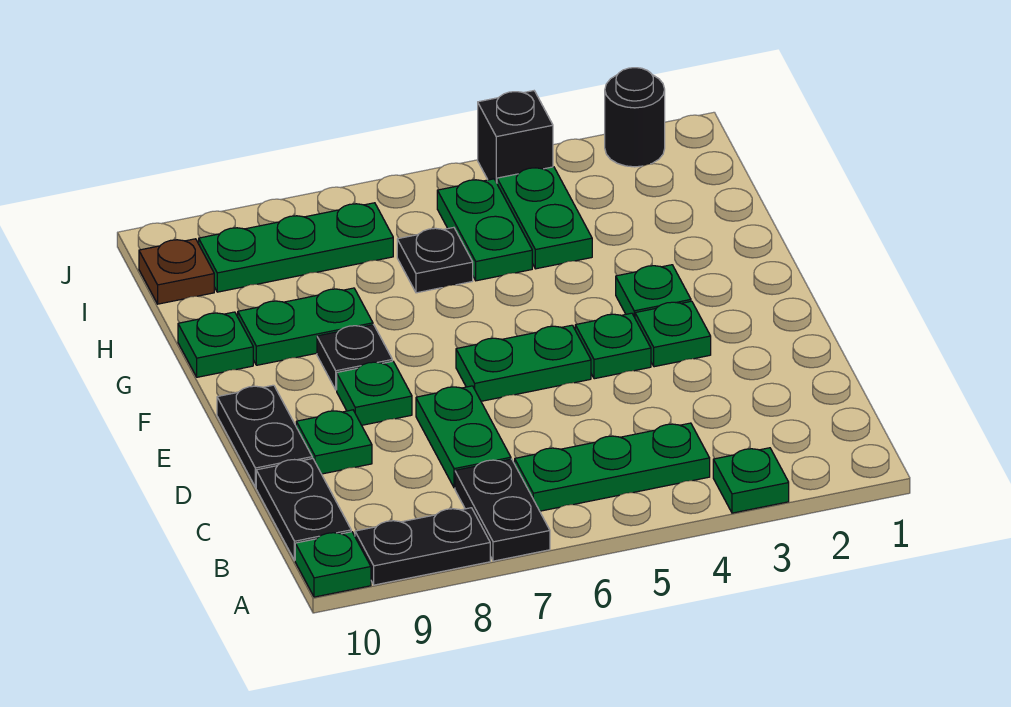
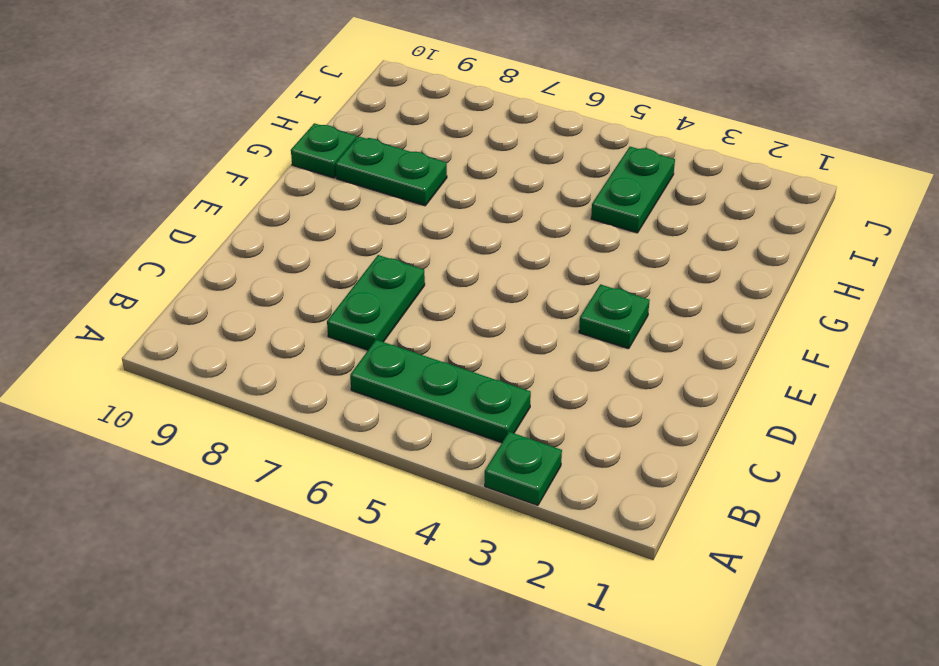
none -> black 1x2 plate [455,459,550,561]
none -> black 1x2 plate [355,508,490,585]
none -> green 1x1 plate [295,532,371,597]

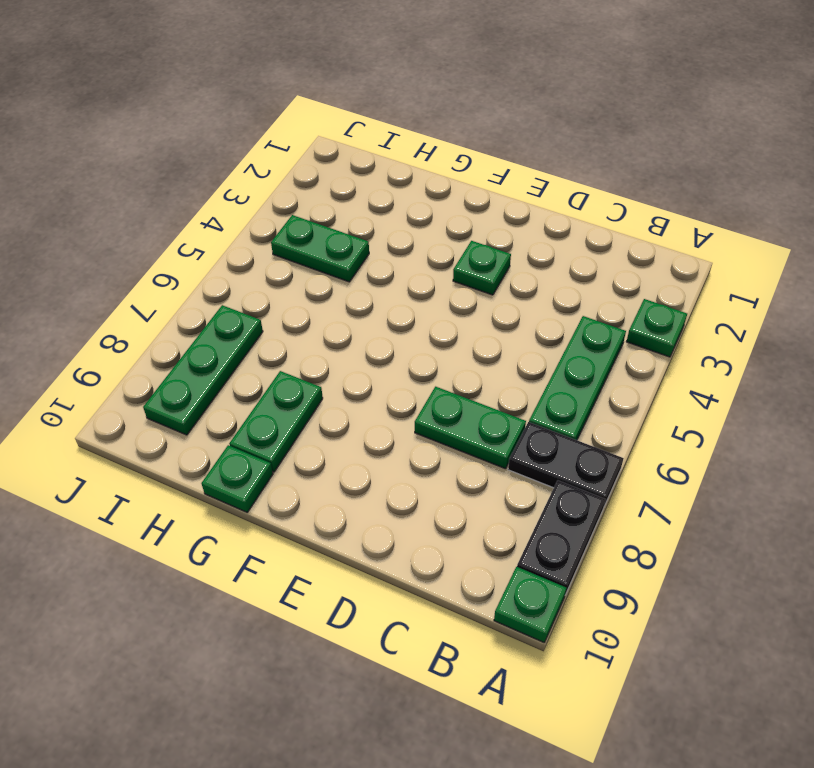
none -> black 1x2 plate [256,458,351,560]
none -> green 1x1 plate [296,410,372,474]
none -> black 1x2 plate [217,385,312,487]

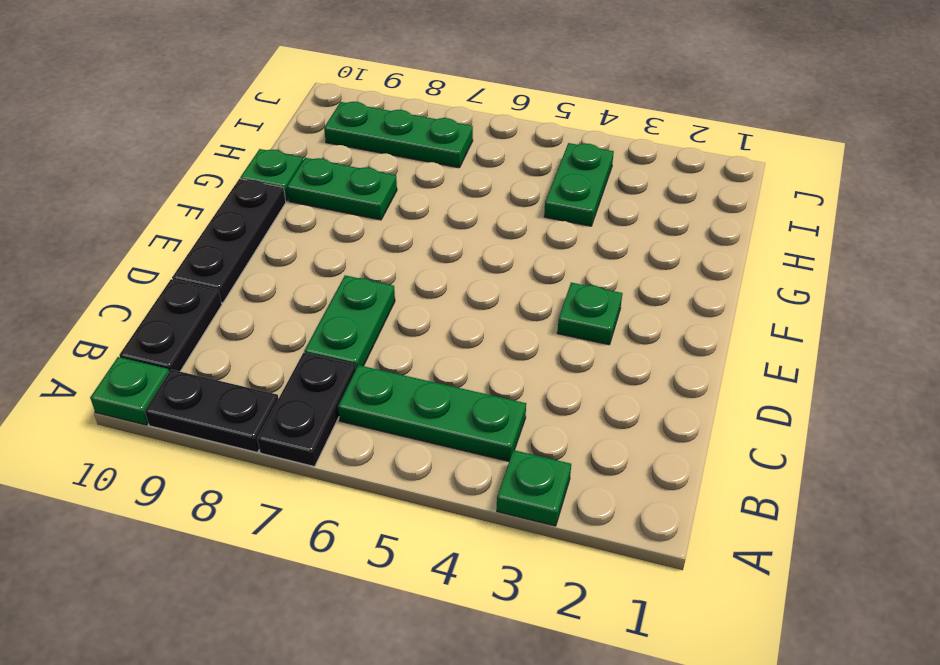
black 1x3 plate [172,179,286,303] -> black 1x2 plate [217,385,312,487]
none -> green 1x1 plate [296,410,372,474]
none -> green 1x1 plate [575,313,651,379]
none -> green 1x2 plate [456,325,591,401]

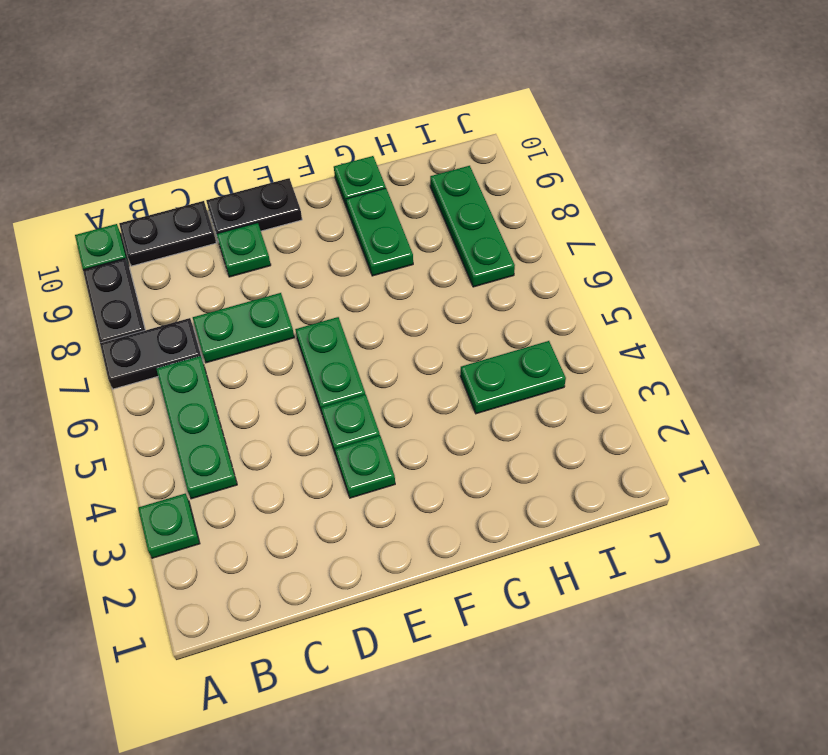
none -> green 1x1 plate [337,361,412,425]
none -> green 1x1 plate [616,265,691,317]
none -> black 1x1 plate [317,325,392,390]

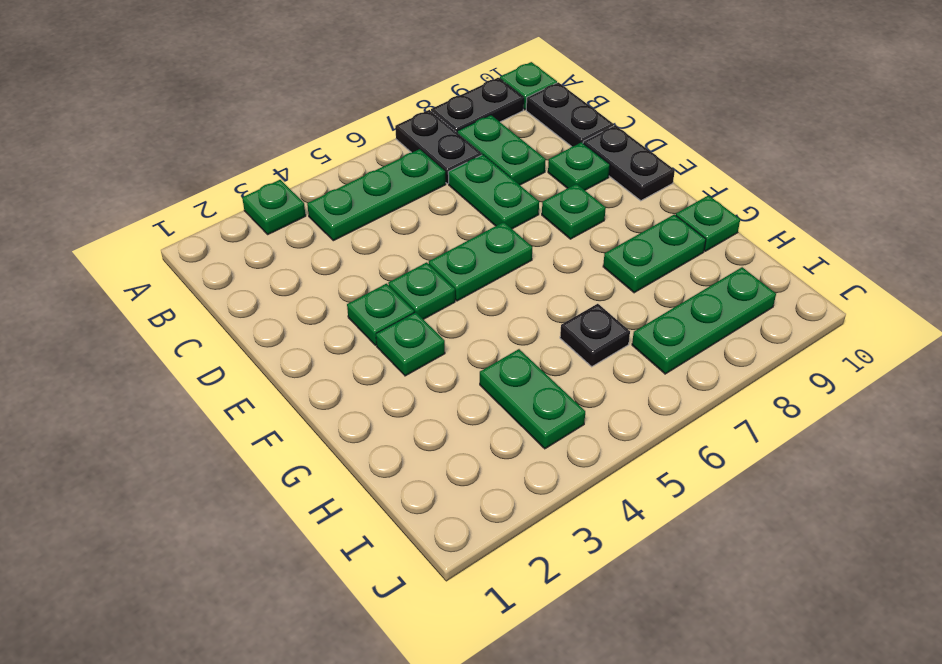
green 1x2 plate [457,115,546,185] -> green 1x2 plate moved to [437,179,532,281]
none -> black 1x1 plate [317,325,392,390]
none -> brown 1x1 plate [139,239,214,304]
none -> black 1x1 round brick [605,68,665,167]

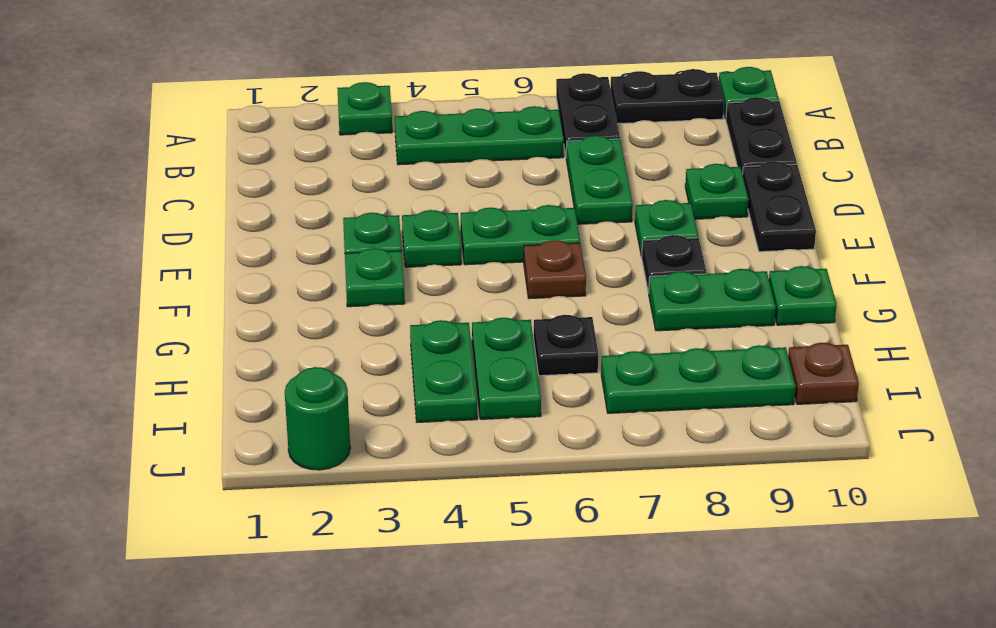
brown 1x1 plate [524,240,586,299] -> none
green 1x1 round brick [285,367,350,470] -> black 1x1 round brick [605,68,665,167]
none -> black 1x1 brick [478,91,553,183]

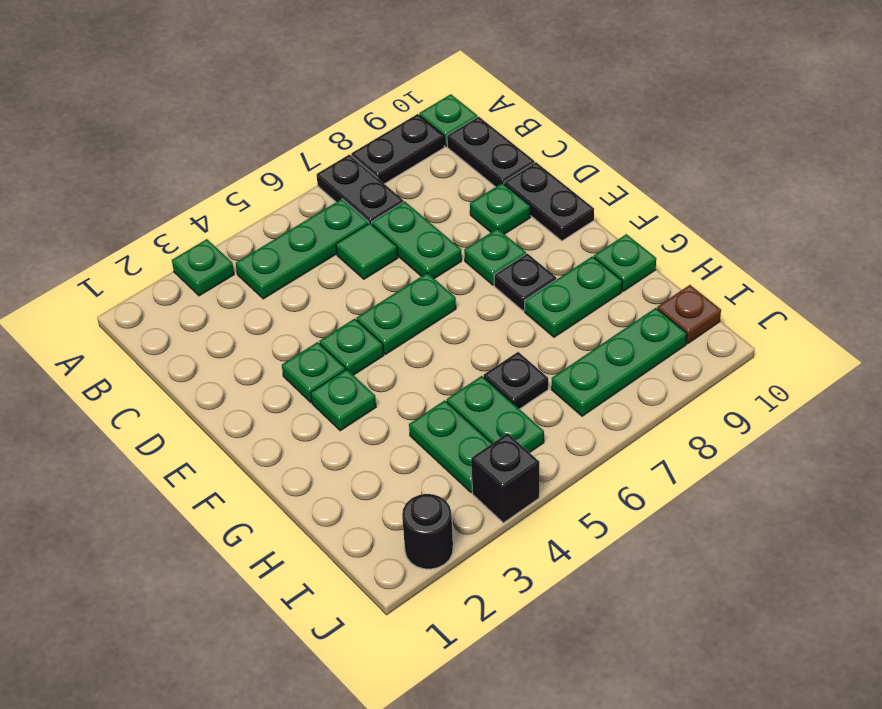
green 1x1 tile [336,223,398,279] -> none

